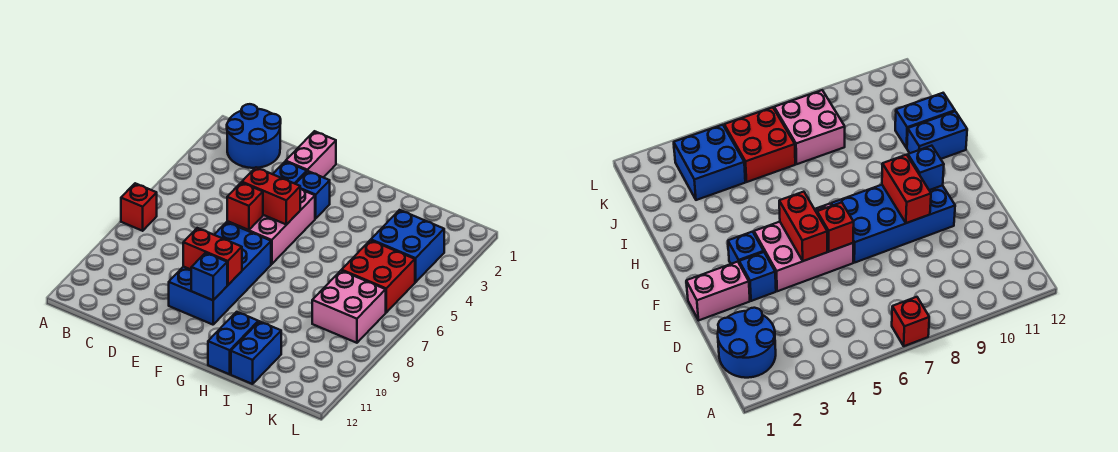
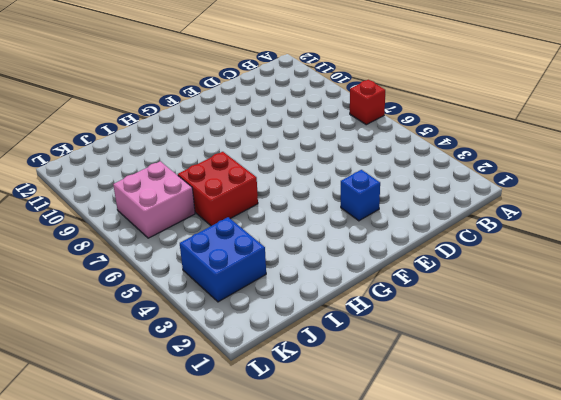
red 2x2 brick [178,152,258,226] -> red 2x2 brick moved to [342,240,415,312]
none -> blue 2x2 round brick [227,104,281,168]
none -> pink 1x2 brick [286,131,336,177]
none -> pink 2x3 brick [227,189,315,264]

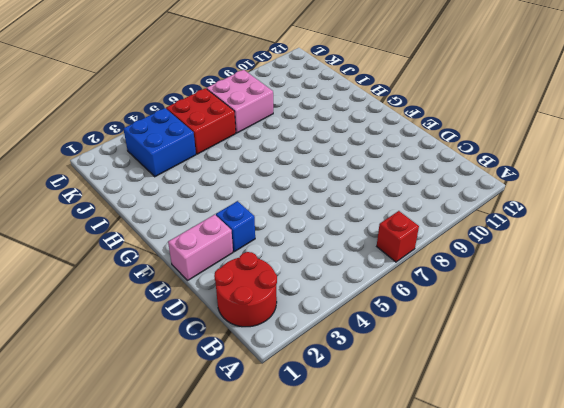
red 2x2 round brick [214,252,277,327] -> blue 2x2 round brick [227,104,281,168]
none -> pink 2x3 brick [227,189,315,264]
none -> blue 2x4 brick [169,222,271,325]
none -> blue 1x1 brick [296,171,330,219]

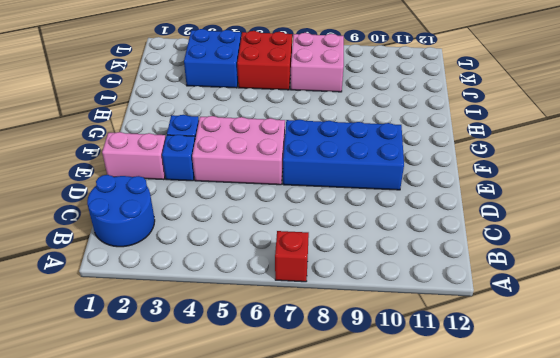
none -> blue 1x2 brick [208,312,258,374]
none -> blue 1x2 brick [231,321,281,384]
none -> red 1x2 brick [242,167,300,225]

